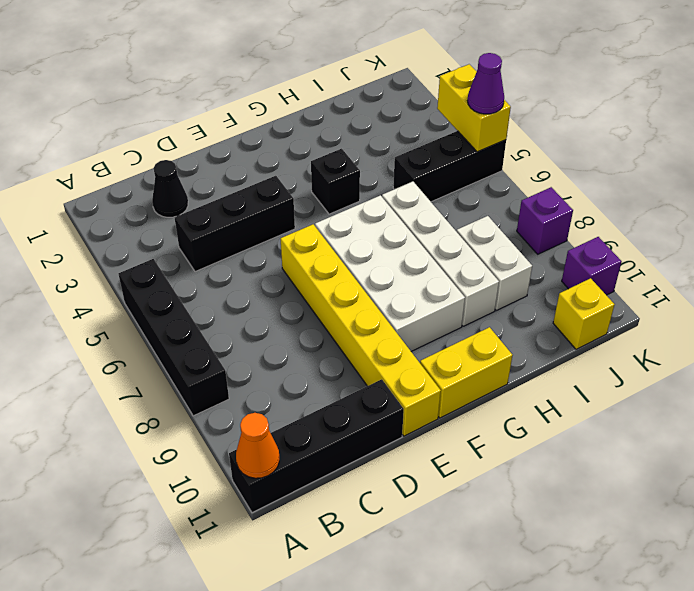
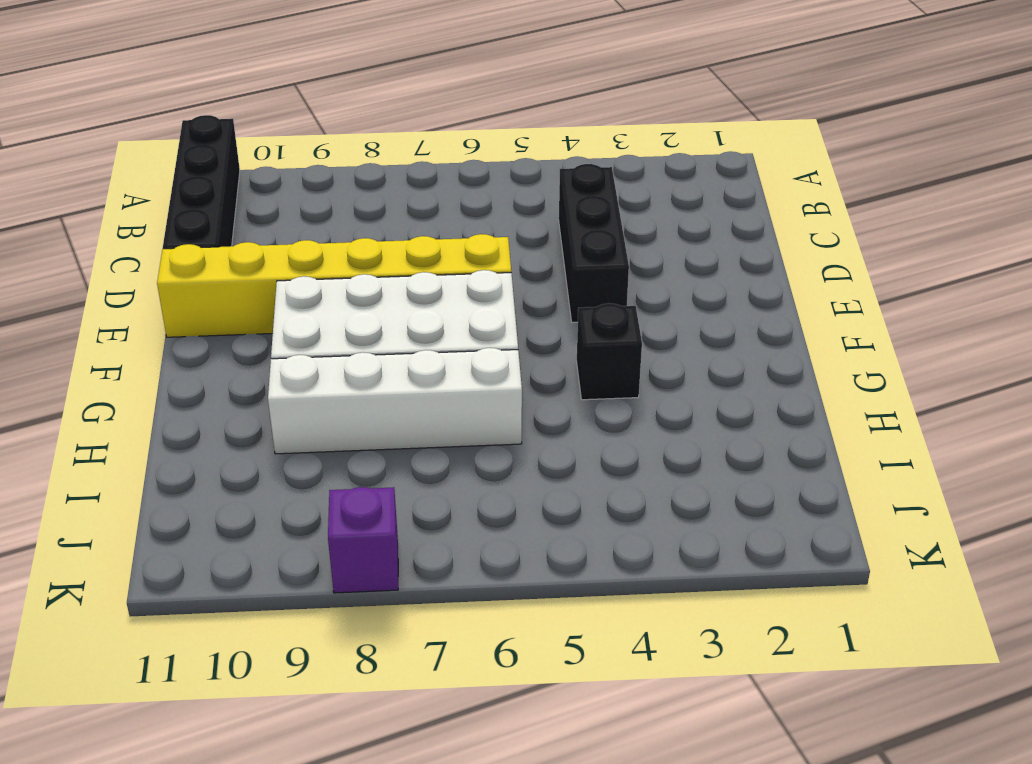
none -> black 1x4 brick [118,259,229,416]
none -> black 1x1 cone [152,160,188,217]
none -> yellow 1x2 brick [420,327,513,418]

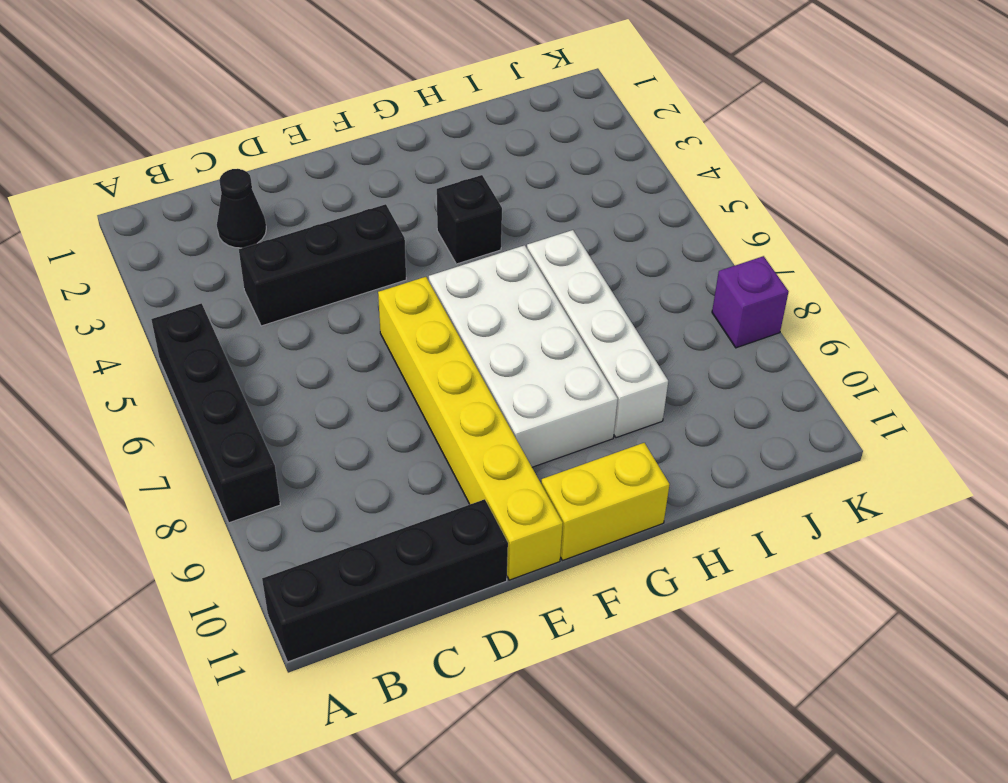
none -> black 1x3 brick [393,131,506,202]
none -> white 1x2 brick [457,216,532,311]
none -> yellow 1x1 brick [553,278,615,349]

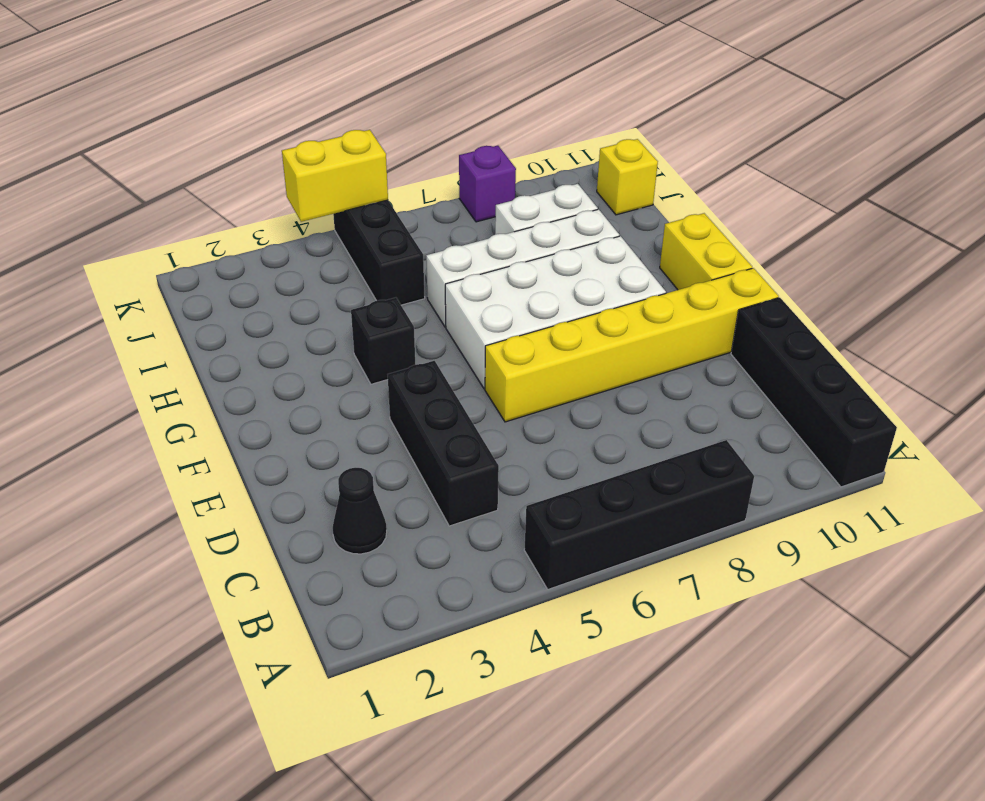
none -> purple 1x1 brick [562,237,622,295]
none -> orange 1x1 cone [236,413,279,478]
none -> purple 1x1 cone [468,53,504,114]

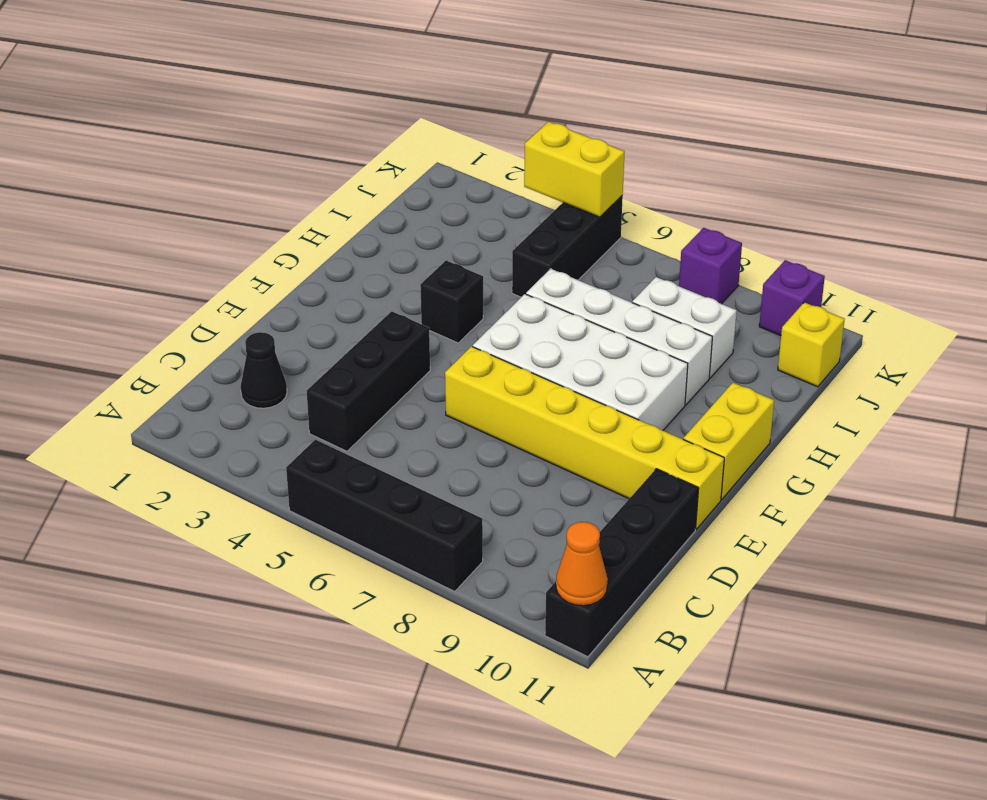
none -> purple 1x1 cone [468,53,504,114]

